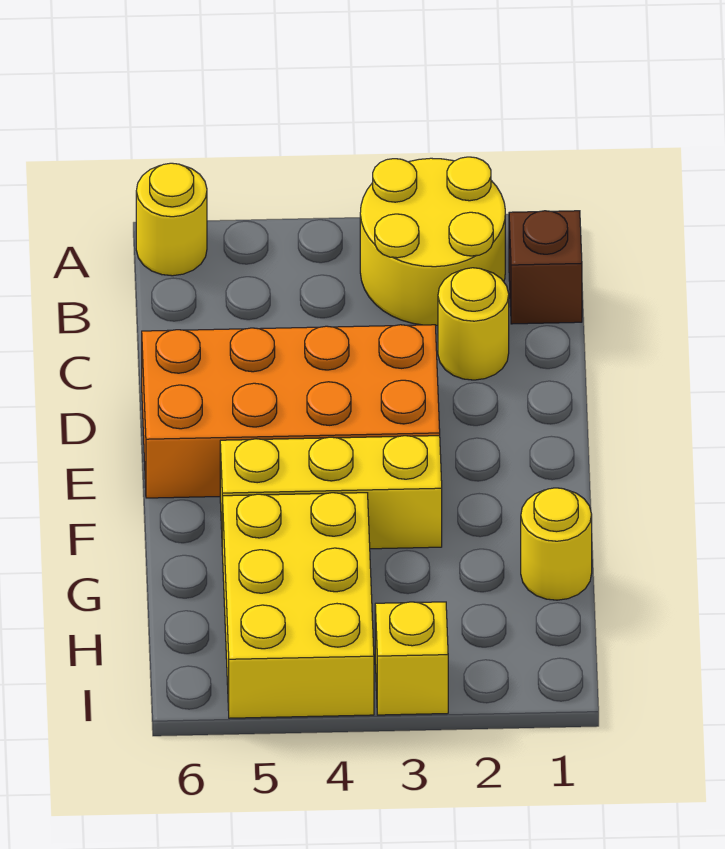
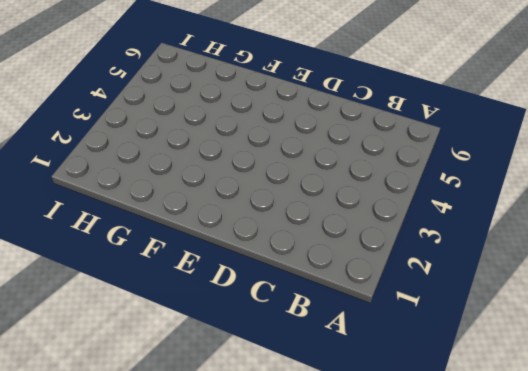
none -> yellow 2x2 round brick [360,157,505,325]
none -> yellow 1x1 round brick [136,163,207,276]

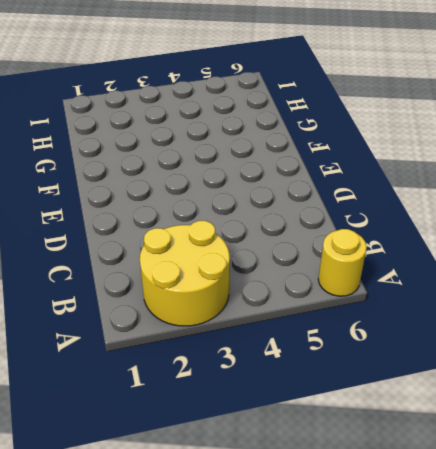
none -> brown 1x1 brick [509,211,582,324]
none -> yellow 1x1 round brick [438,268,509,380]

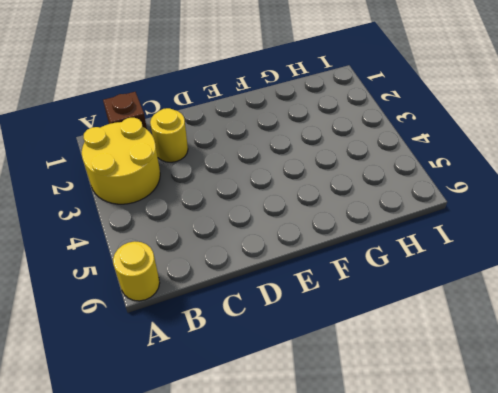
none -> orange 2x4 brick [142,325,440,498]
none -> yellow 1x3 brick [220,436,442,549]

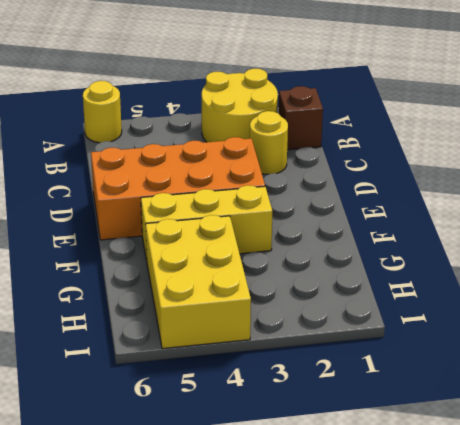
none -> yellow 1x1 round brick [521,488,592,600]
none -> yellow 1x1 brick [375,602,448,715]

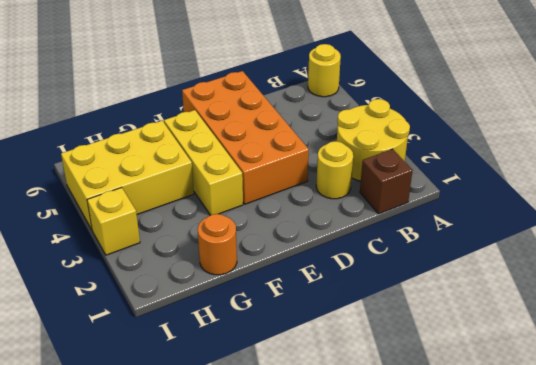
orange 1x1 round brick [198,214,237,275] -> yellow 1x1 round brick [521,488,592,600]

